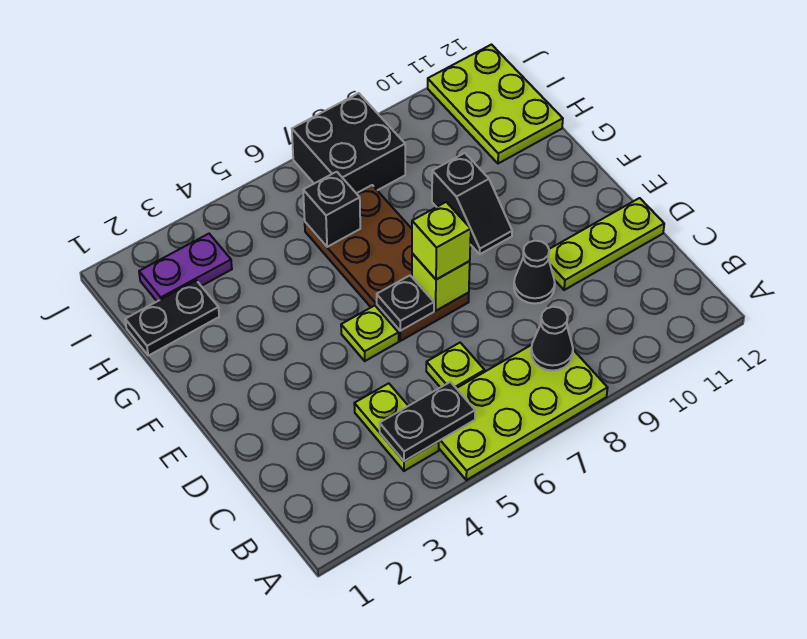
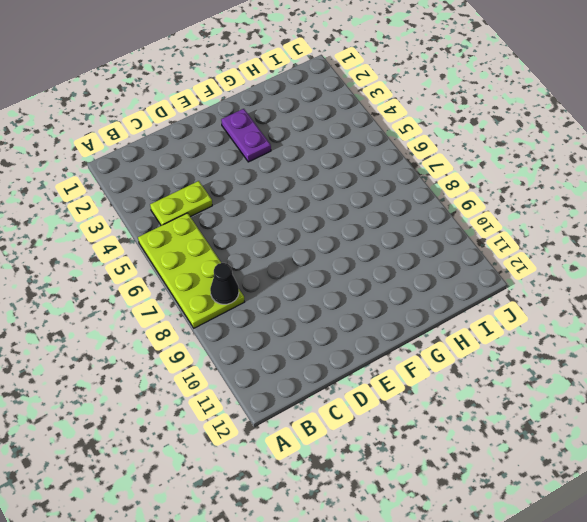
purple 1x2 plate [221,109,271,162] -> purple 1x2 plate moved to [139,234,232,301]
none -> lime 1x1 plate [426,343,485,388]
none -> black 1x1 cone [514,241,555,304]
none -> lime 1x3 plate [548,198,664,290]

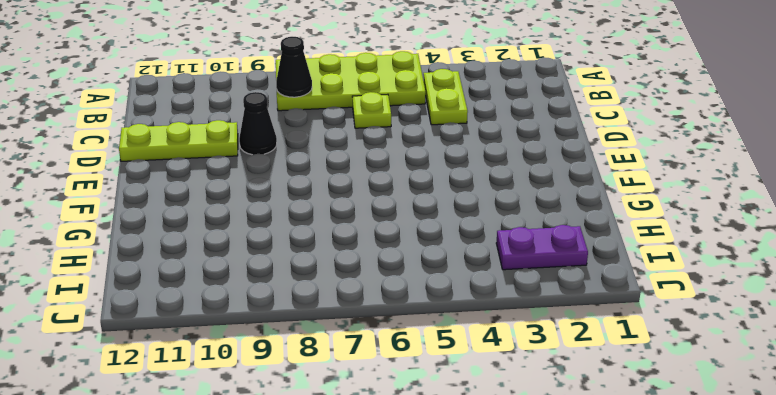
none -> lime 1x1 plate [341,306,399,361]
none -> brown 2x4 plate [305,185,469,341]
none -> black 1x2 slope [432,153,512,254]

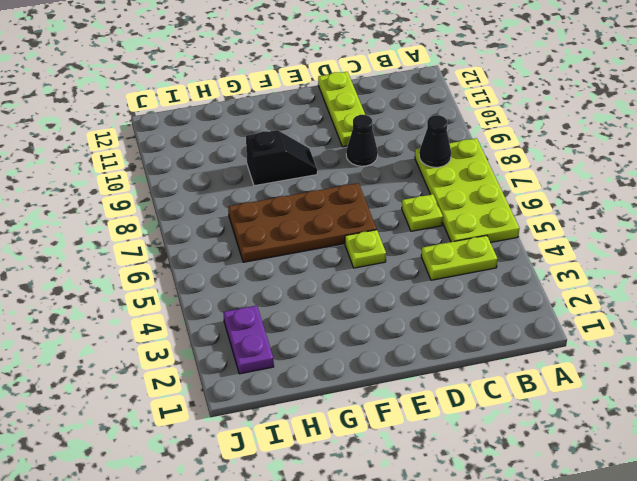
none -> black 1x2 plate [125,280,219,356]
none -> lime 2x3 plate [428,45,563,164]
none -> black 2x2 brick [292,93,405,193]

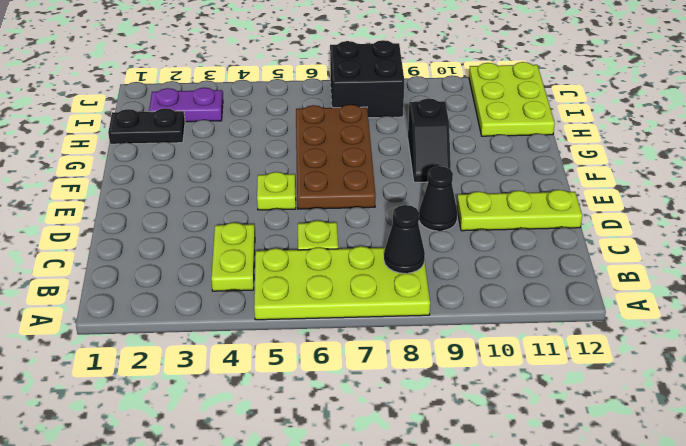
none -> black 1x2 plate [380,382,475,461]
none -> black 1x1 plate [377,276,434,331]
none -> lime 1x1 brick [412,253,470,311]

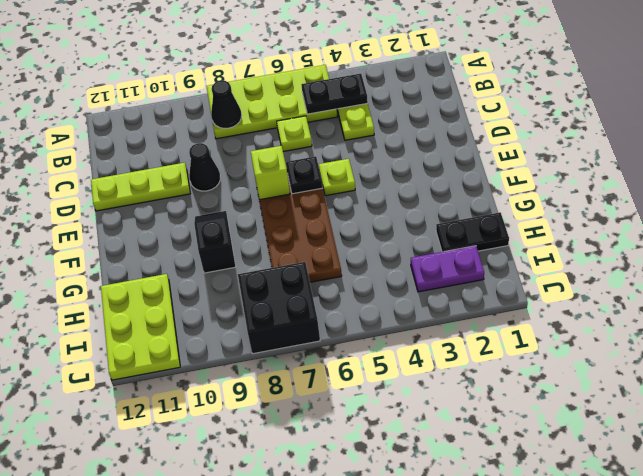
none -> black 1x1 brick [303,172,360,247]
none -> lime 1x1 brick [412,202,471,280]

